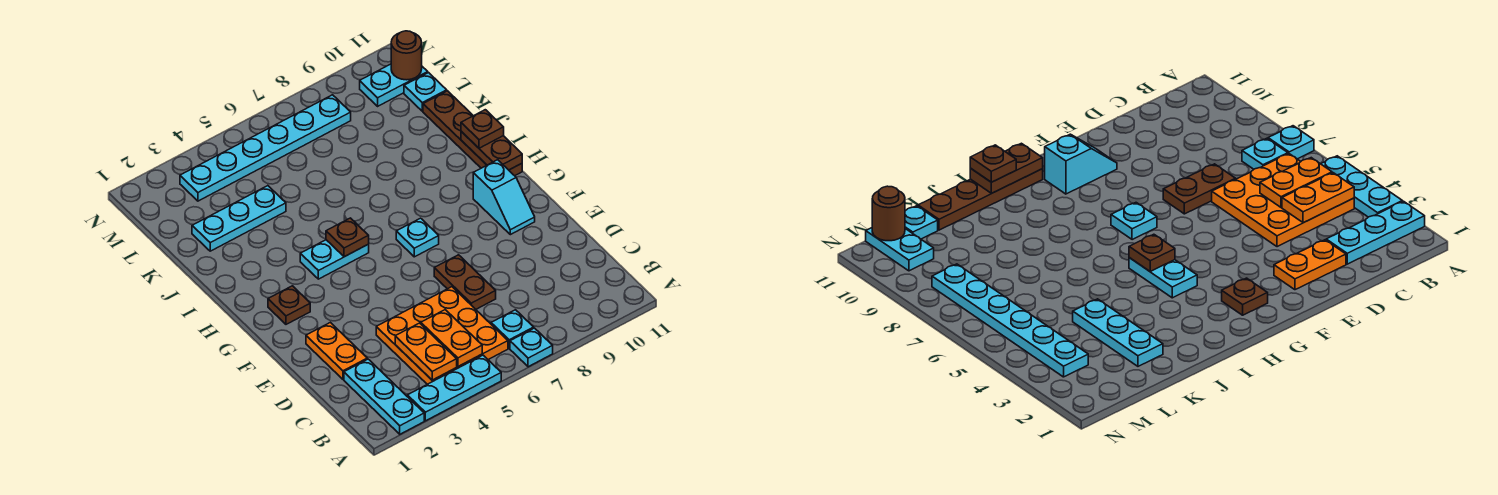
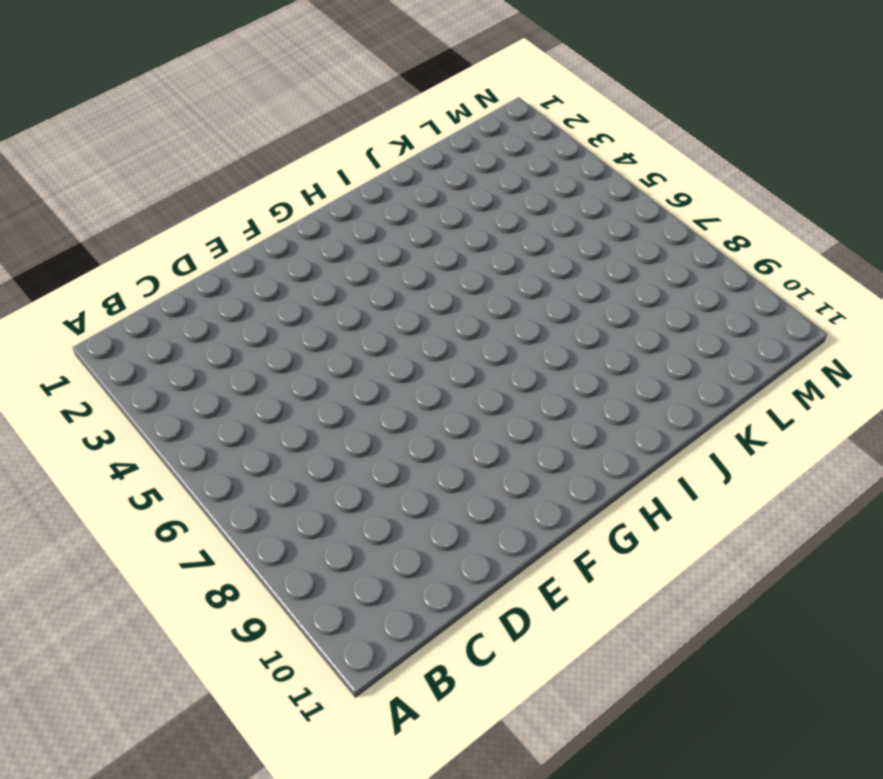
none -> cyan 1x3 plate [344,359,424,434]
none -> cyan 1x3 plate [407,355,501,421]
none -> cyan 1x1 plate [510,328,553,367]

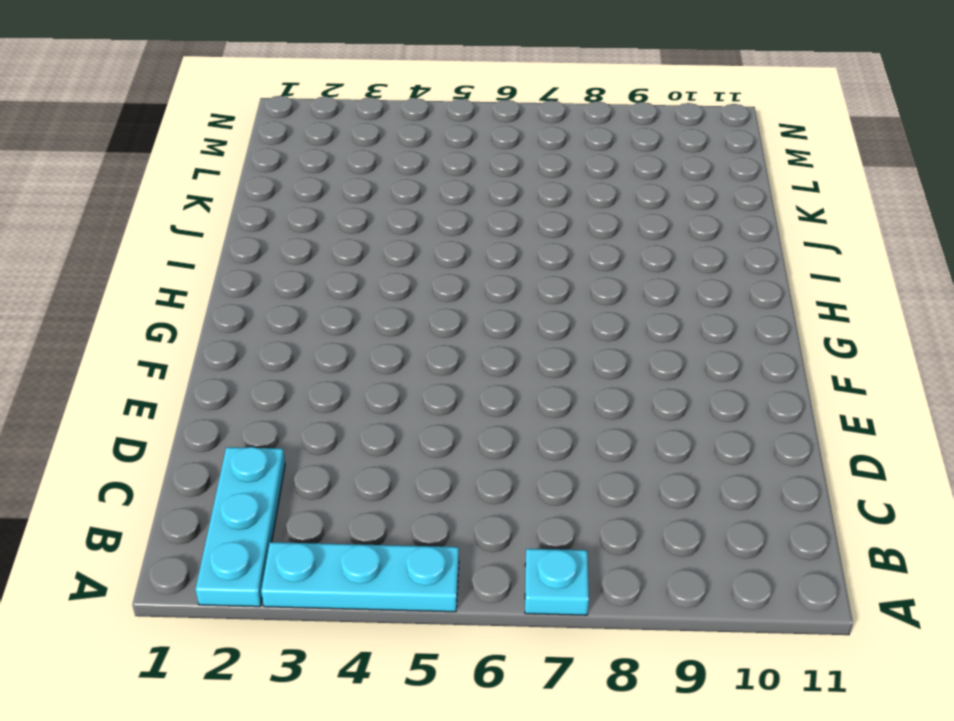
none -> orange 3x3 plate [376,287,508,384]
none -> cyan 1x1 plate [491,310,534,348]
none -> orange 1x2 plate [306,322,367,379]

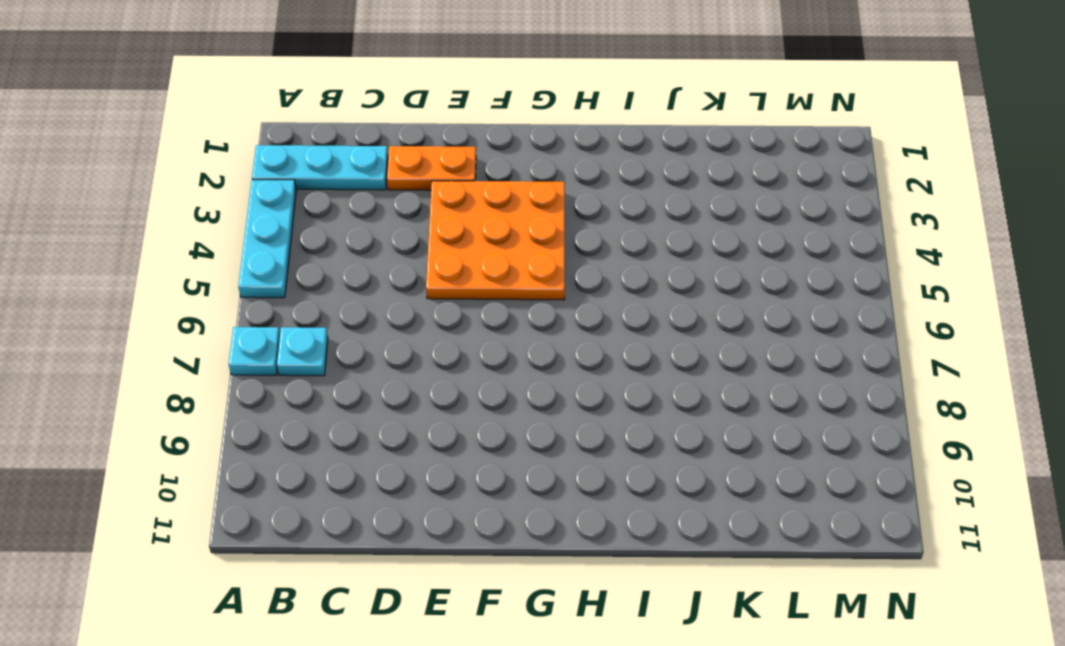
orange 3x3 plate [426,181,565,300] -> orange 3x3 plate moved to [376,287,508,384]
none -> brown 1x2 plate [434,255,496,309]
none -> cyan 1x2 slope [473,160,535,235]
none -> brown 1x1 plate [268,286,310,324]

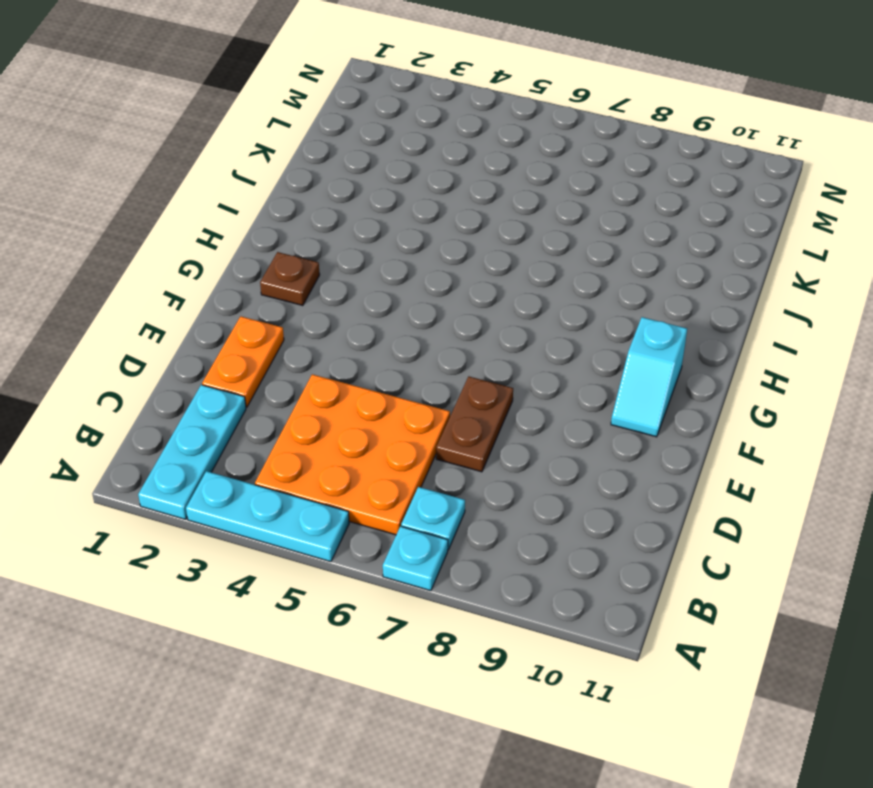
none -> cyan 1x1 plate [396,218,439,257]
none -> cyan 1x2 plate [300,240,369,279]
none -> brown 1x4 plate [423,91,522,176]

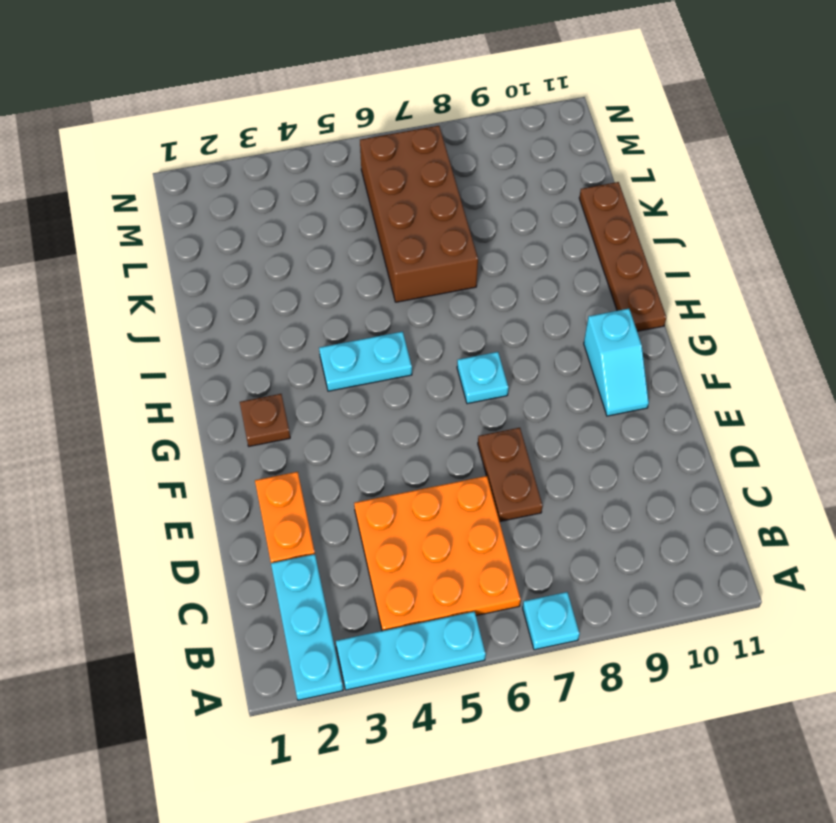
brown 2x4 brick [360,126,478,302] -> cyan 1x6 plate [180,95,351,201]
none -> cyan 1x1 plate [491,310,534,348]
none -> cyan 1x3 plate [192,186,286,251]
none -> cyan 1x1 plate [404,73,447,111]

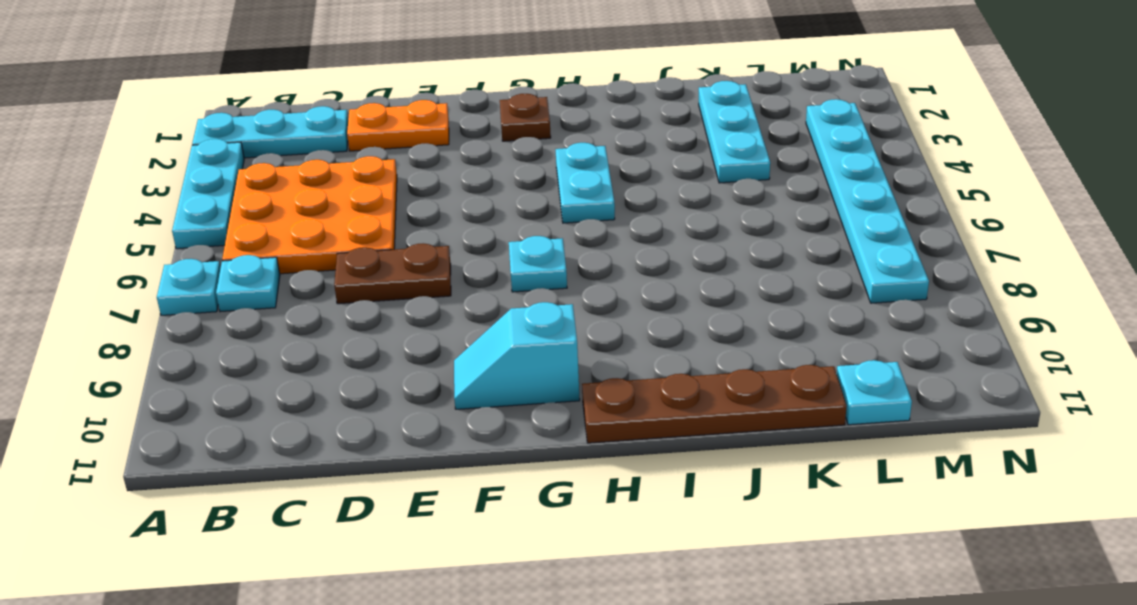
none -> cyan 1x2 plate [360,64,428,106]
none -> orange 1x2 plate [395,323,457,380]
none -> orange 1x2 plate [421,310,482,367]

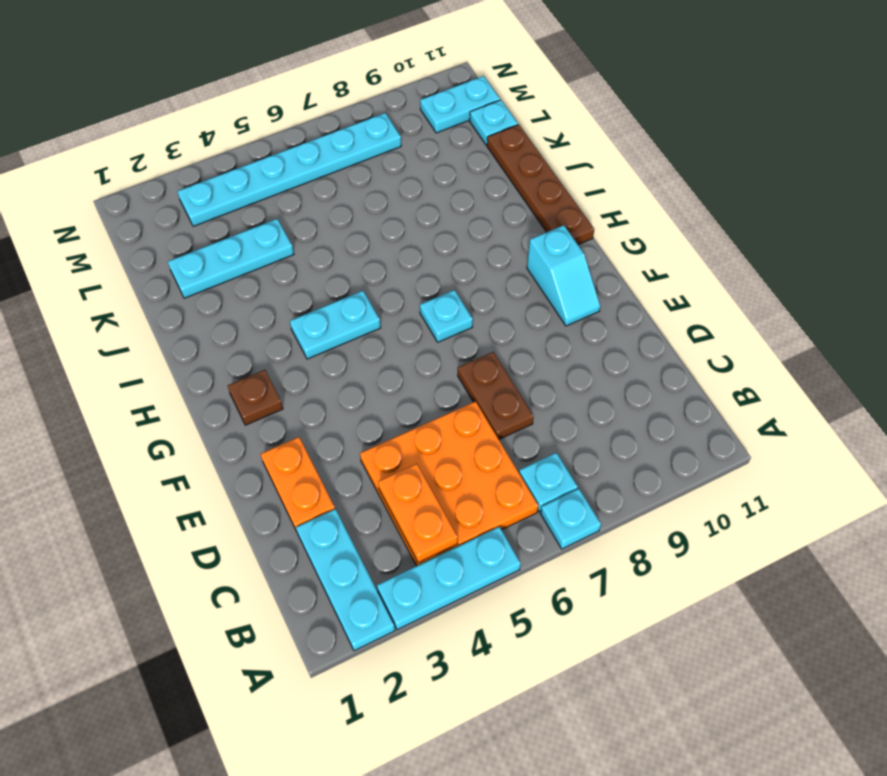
none -> orange 1x2 plate [421,310,482,367]
none -> brown 1x1 plate [326,218,369,257]
none -> brown 1x2 plate [461,132,522,170]

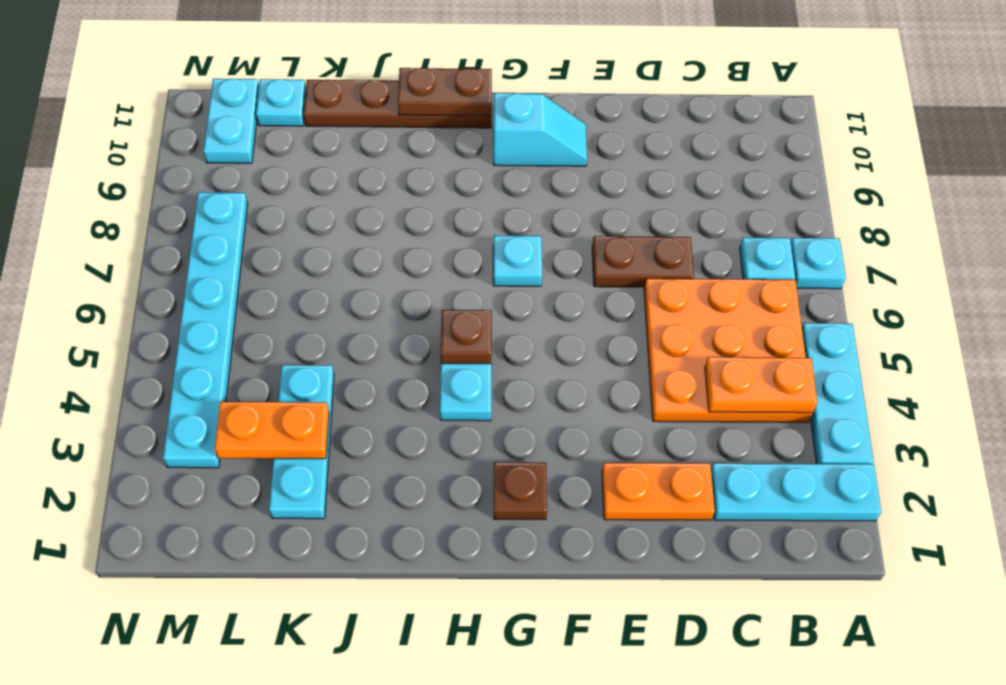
orange 1x2 plate [215,402,329,459] -> orange 1x2 plate moved to [421,310,482,367]
none -> brown 1x1 round brick [391,31,422,80]
none -> brown 1x1 plate [461,110,504,148]

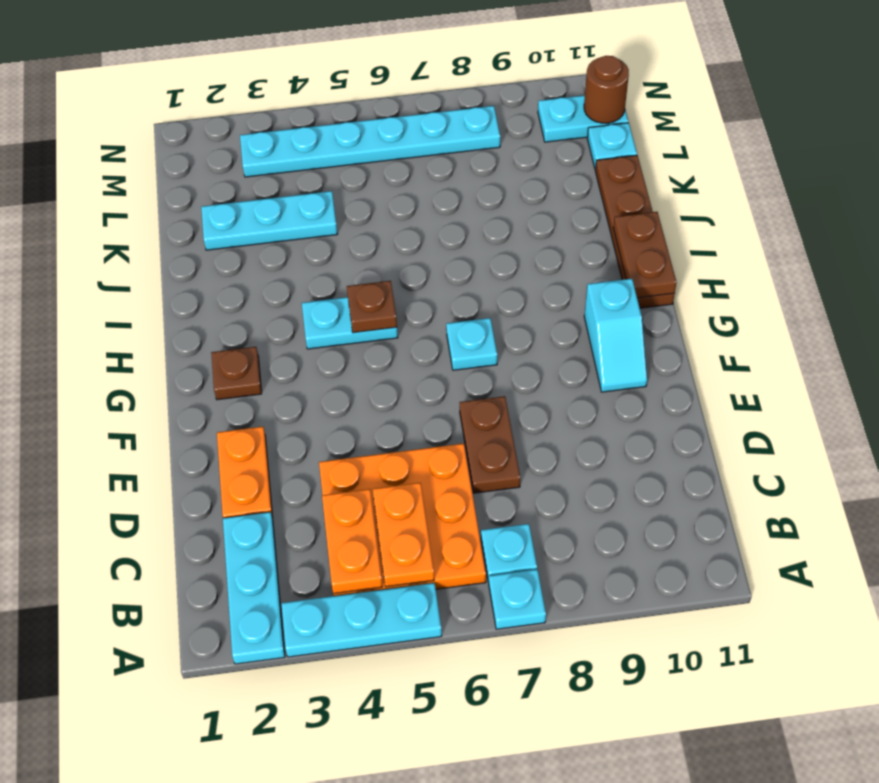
none -> brown 1x1 plate [461,110,504,148]

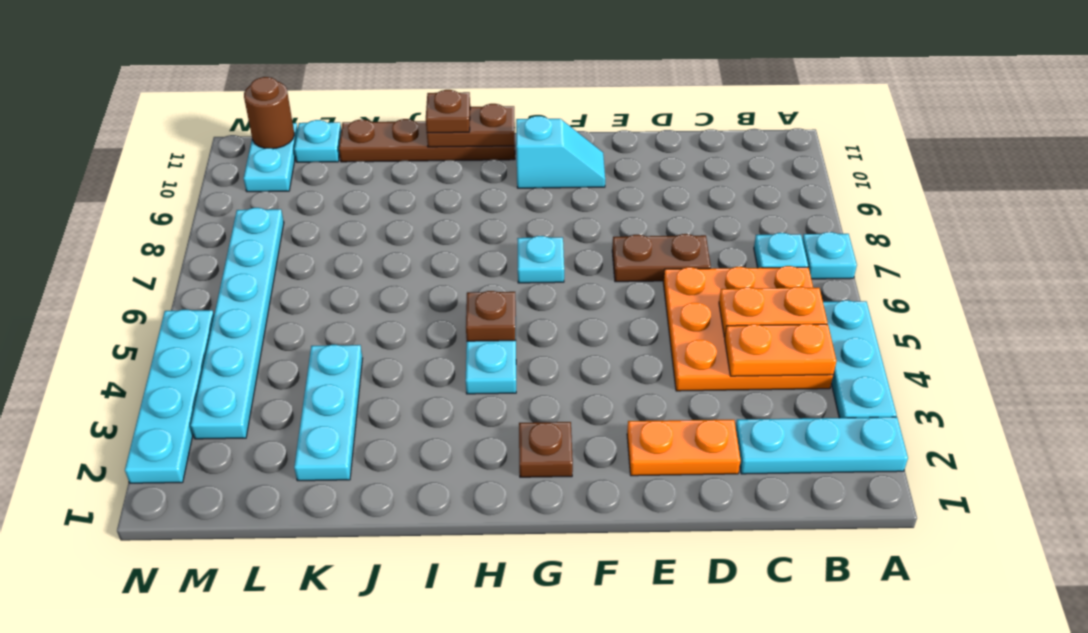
cyan 1x4 plate [125,310,214,483] -> none

